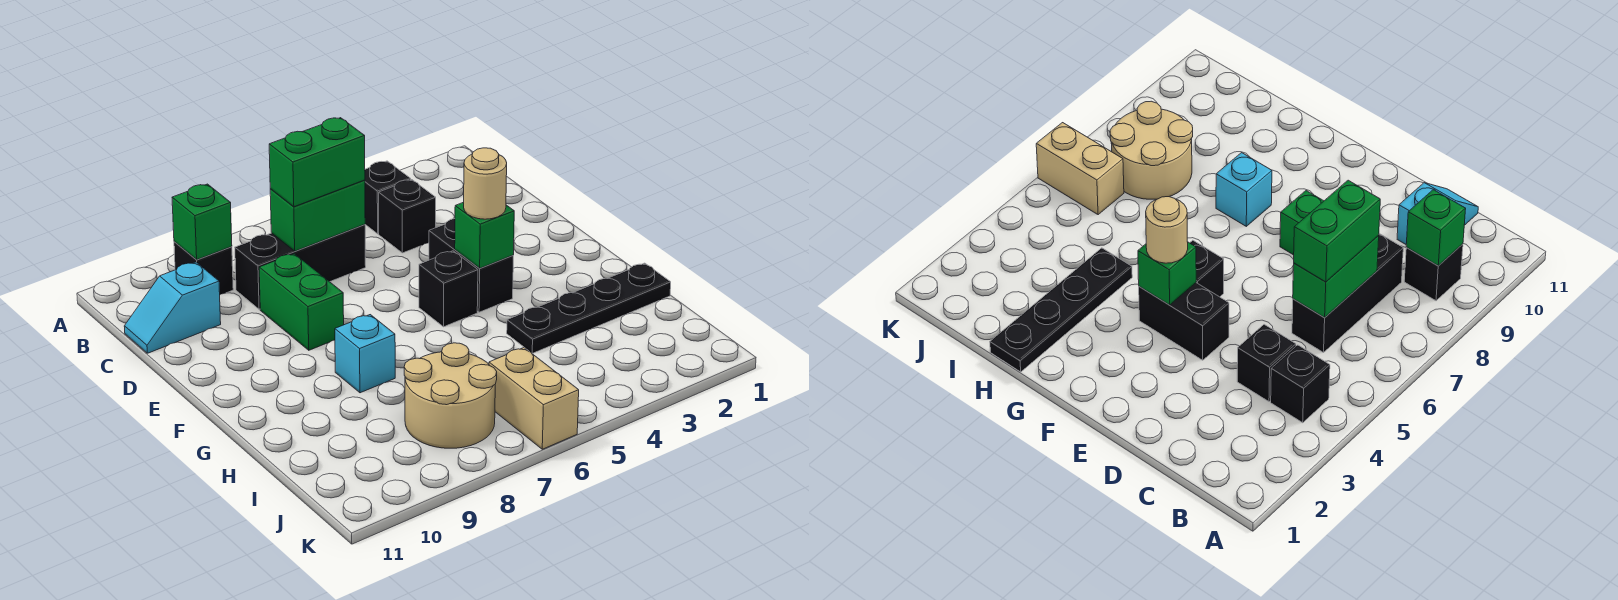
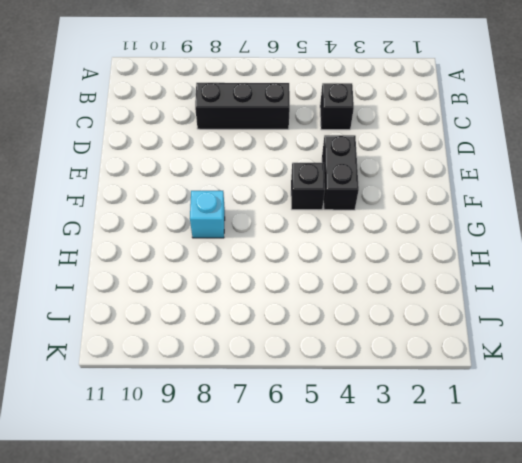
none -> black 1x1 brick [365,161,411,234]
none -> black 1x1 brick [174,242,233,294]
none -> cyan 1x2 slope [124,262,221,353]

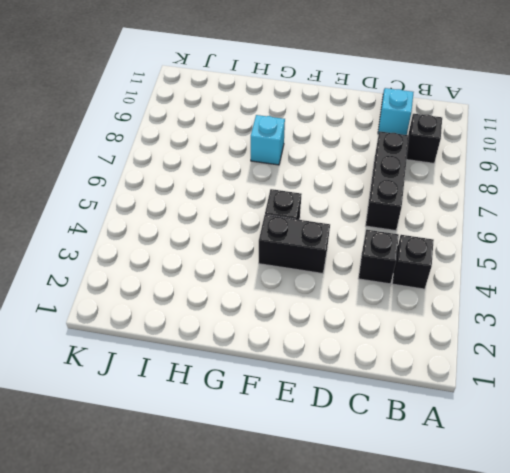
none -> green 1x2 brick [259,254,344,350]
none -> black 1x4 plate [507,263,671,353]
none -> tan 2x2 round brick [404,343,497,448]

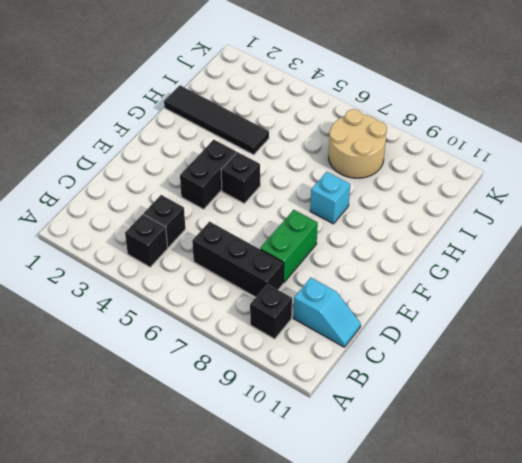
black 1x4 tile [164,85,269,155] -> black 1x4 plate [507,263,671,353]
none -> tan 1x2 brick [489,348,579,449]
none -> green 1x1 brick [172,184,232,260]
none -> green 1x2 brick [270,180,365,251]

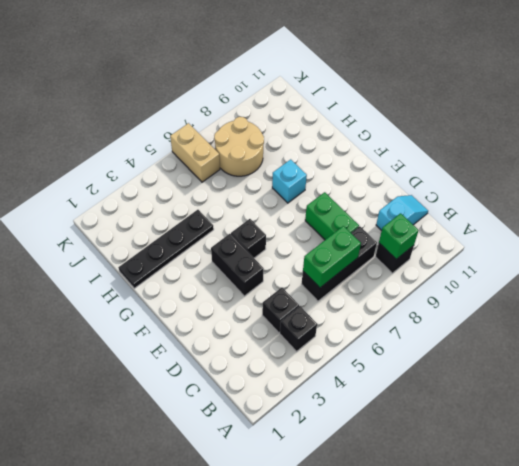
none -> green 1x1 brick [455,202,514,268]
none -> green 1x2 brick [269,118,365,207]
none -> tan 1x1 round brick [464,148,507,219]

